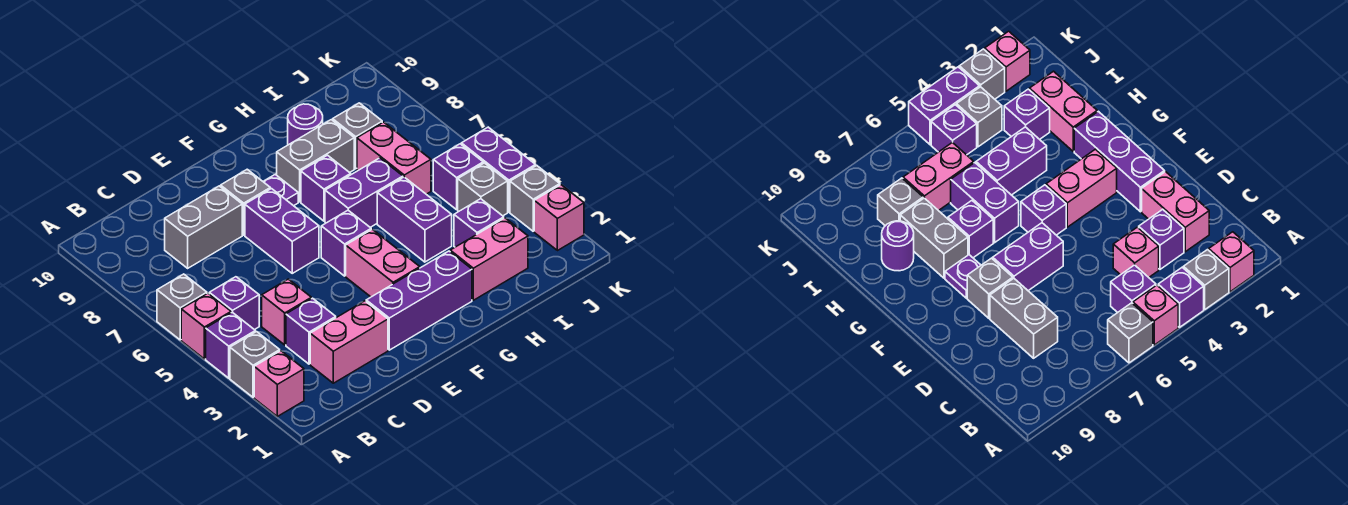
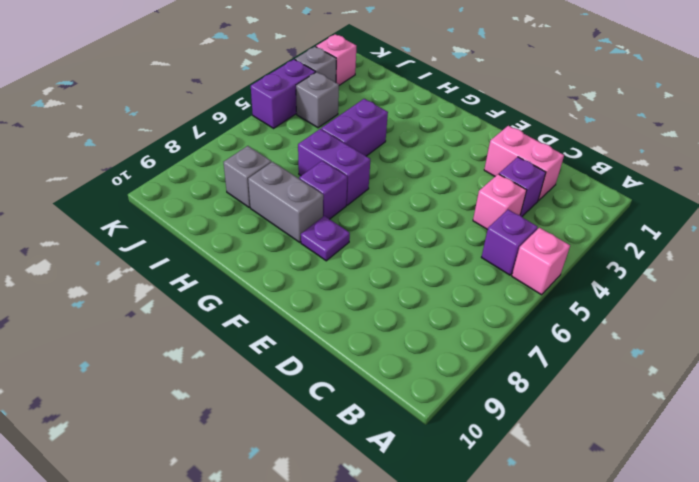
none -> pink 1x1 brick [254,351,304,416]
none -> grey 1x1 brick [230,332,280,397]
none -> purple 1x1 brick [206,312,255,378]
none -> grey 1x1 brick [157,274,207,340]

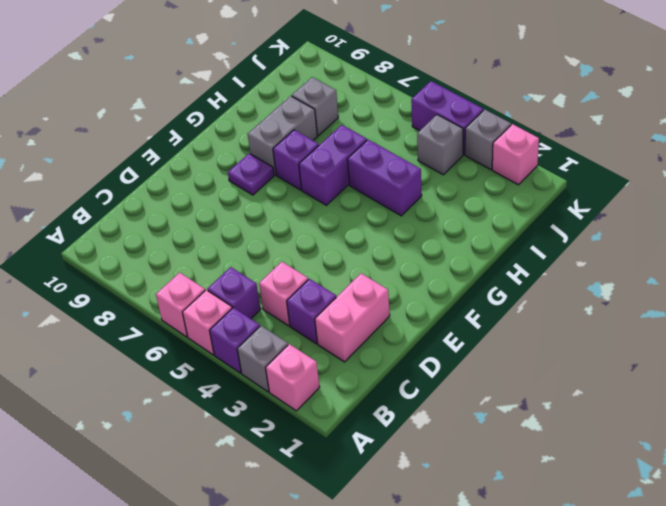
pink 1x1 brick [156,273,205,337] -> grey 1x1 brick [157,274,207,340]
none -> grey 1x2 brick [165,186,242,268]
none -> purple 1x3 brick [366,251,472,350]
none -> purple 1x2 brick [245,189,319,273]
none -> grey 1x1 brick [221,169,270,235]

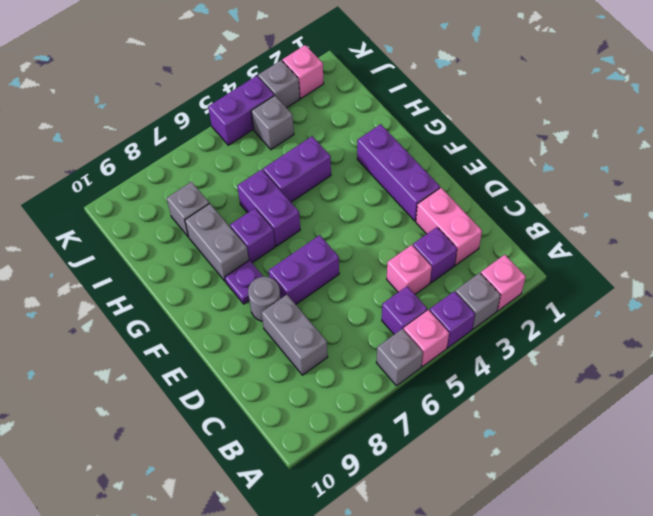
grey 1x1 round brick [248,277,281,321] -> grey 1x1 brick [221,169,270,235]
none -> pink 1x2 brick [346,229,420,297]
none -> purple 1x1 brick [321,210,371,276]
none -> pink 1x2 brick [450,218,528,300]
none -> purple 1x1 round brick [288,104,323,145]

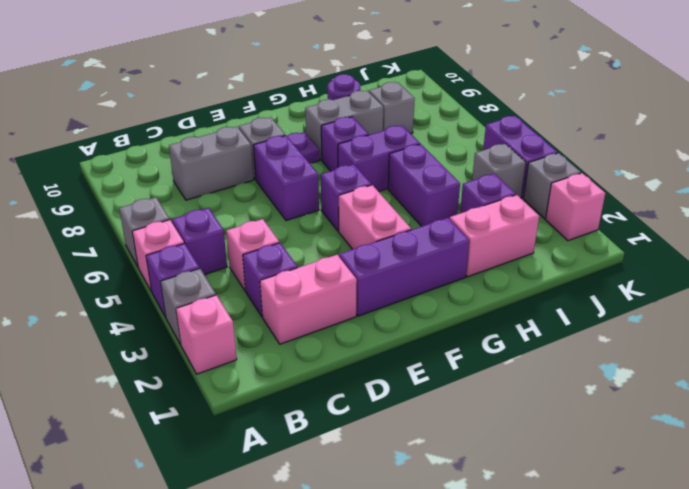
none -> pink 1x2 brick [357,122,431,194]
none -> purple 1x1 brick [433,144,483,210]

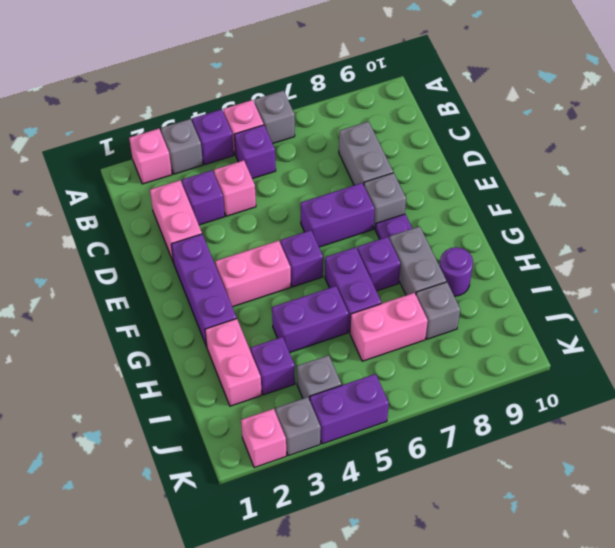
none -> purple 1x1 brick [433,144,483,210]

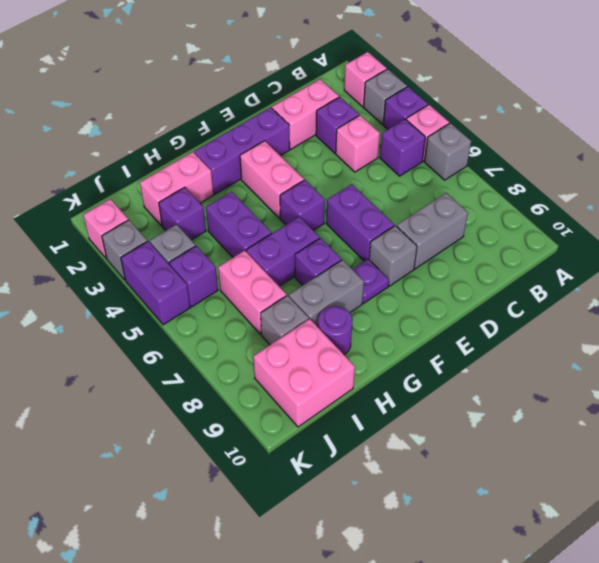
pink 2x2 brick [253,319,355,427] -> none

